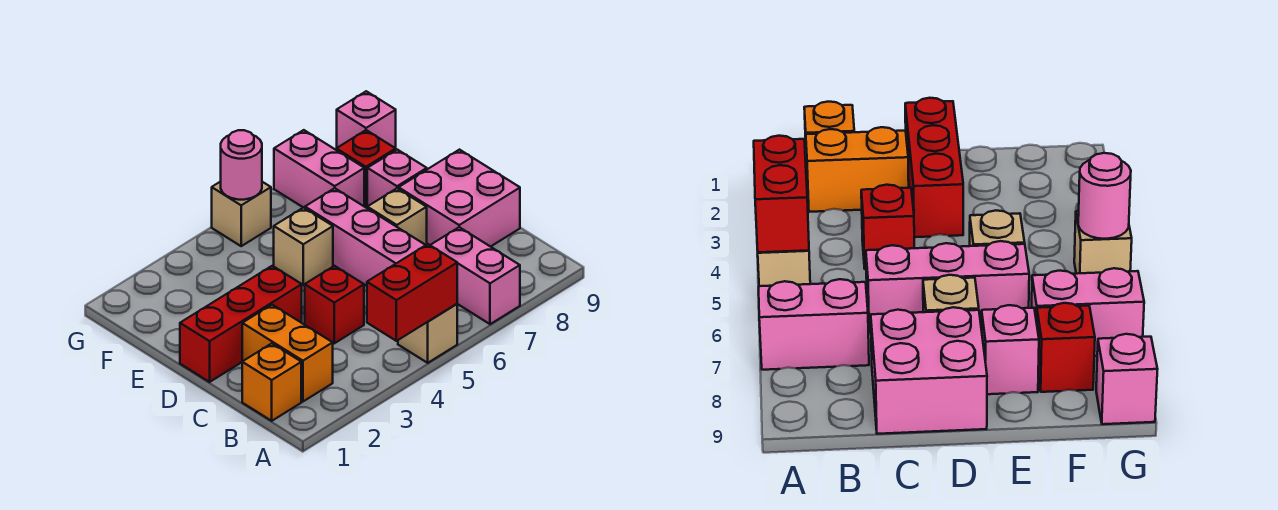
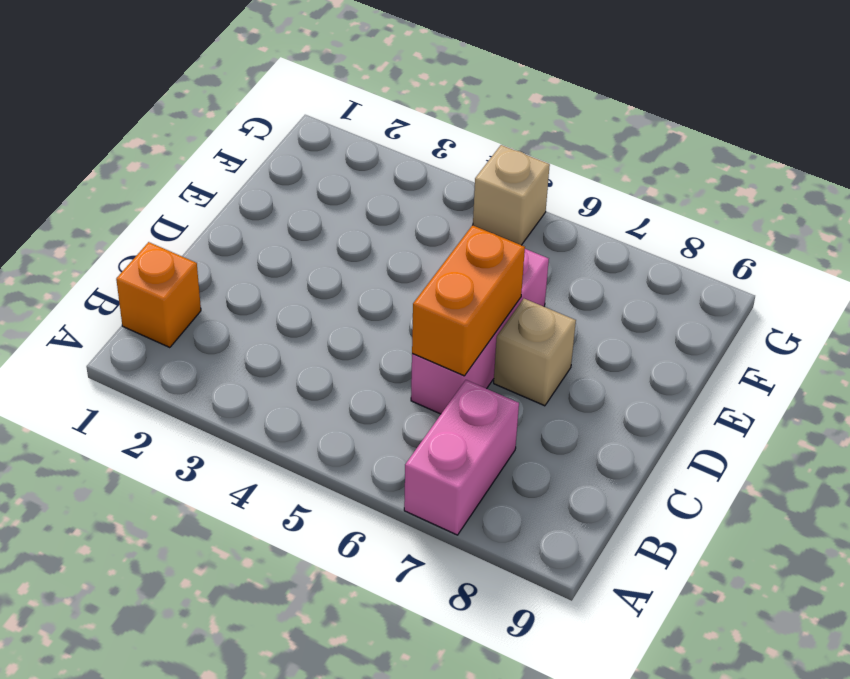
orange 1x2 brick [412,225,525,376] -> orange 1x2 brick moved to [242,305,333,401]
none -> tan 1x1 brick [398,304,457,363]
none -> red 1x1 brick [305,266,364,343]
none -> pink 2x2 brick [399,150,520,247]

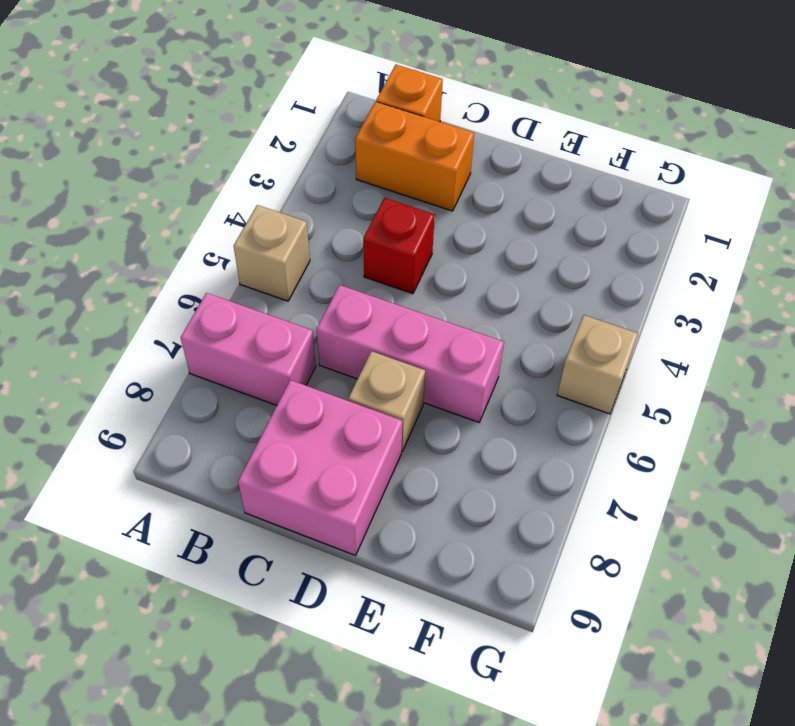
none -> red 1x3 brick [180,266,302,382]
none -> tan 1x1 brick [274,207,333,285]
none -> pink 1x1 brick [367,150,427,207]

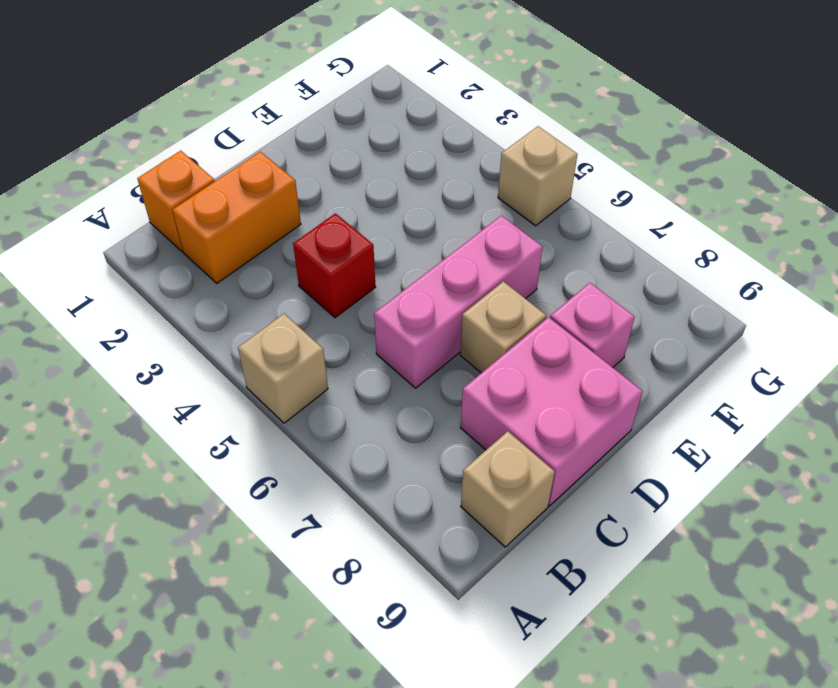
tan 1x1 brick [461,431,555,547] -> tan 1x1 brick moved to [274,207,333,285]
none -> pink 1x2 brick [430,227,520,324]
none -> red 1x3 brick [180,266,302,382]
none -> pink 1x2 brick [274,130,364,208]

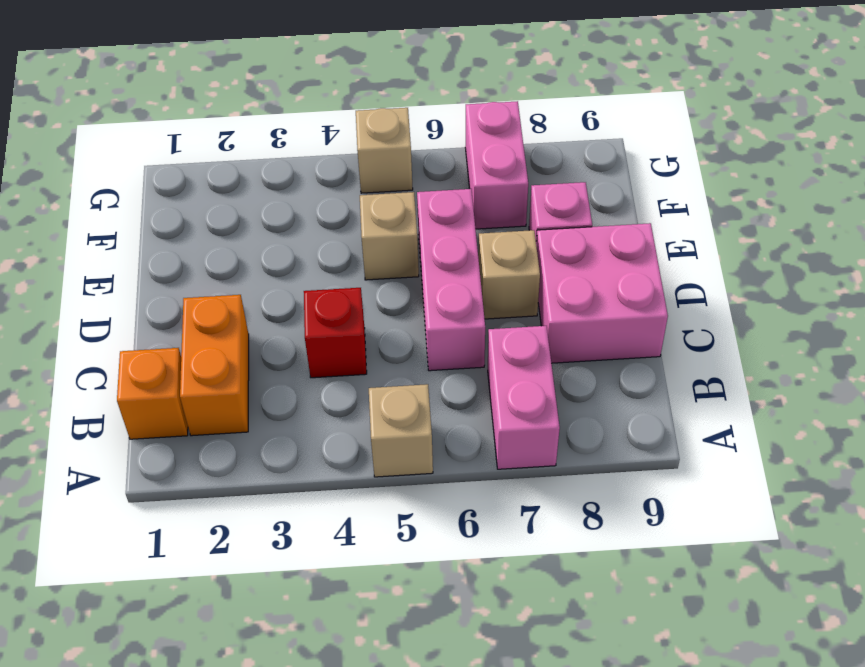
none -> red 1x3 brick [180,266,302,382]
none -> red 1x1 brick [336,130,396,208]
none -> pink 1x1 brick [337,91,396,148]

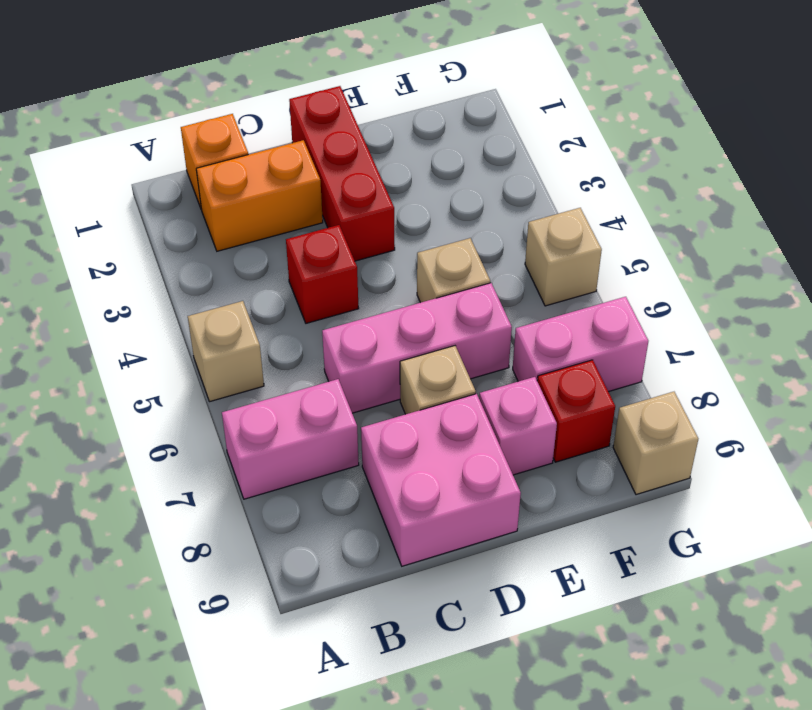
tan 1x1 brick [613,392,698,495] -> pink 1x1 brick [337,91,396,148]
none -> red 1x2 brick [367,244,457,341]
none -> pink 1x1 round brick [221,130,262,200]

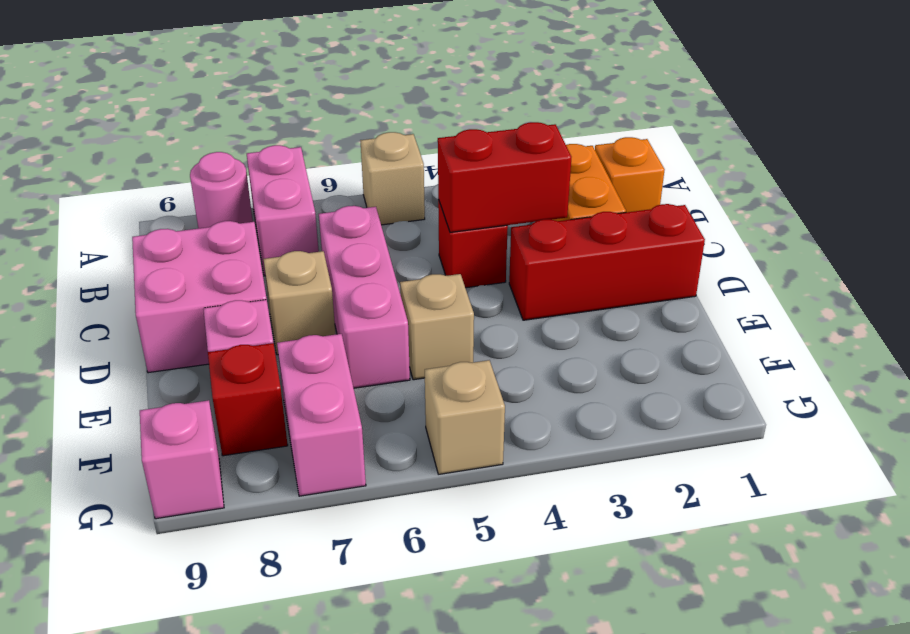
pink 1x1 round brick [190,152,253,228] -> pink 1x1 round brick moved to [221,130,262,200]
red 1x2 brick [438,122,571,232] -> red 1x2 brick moved to [367,244,457,341]

